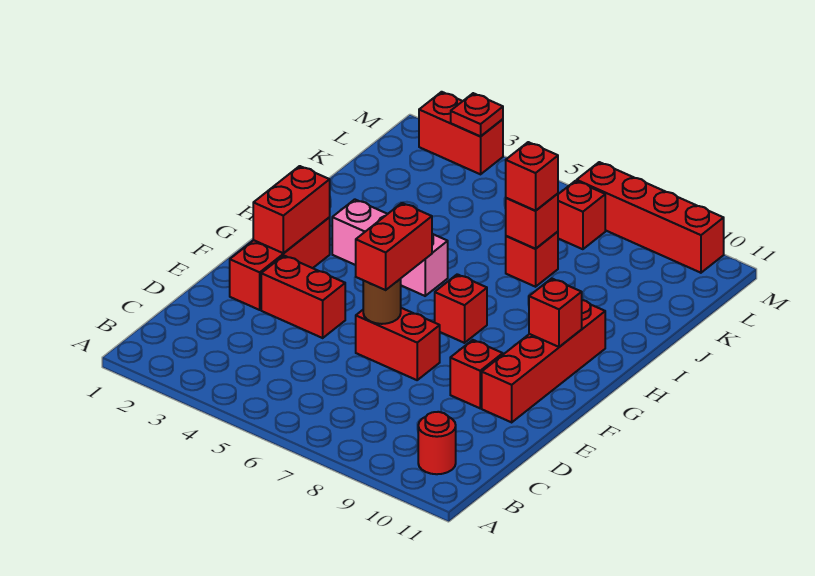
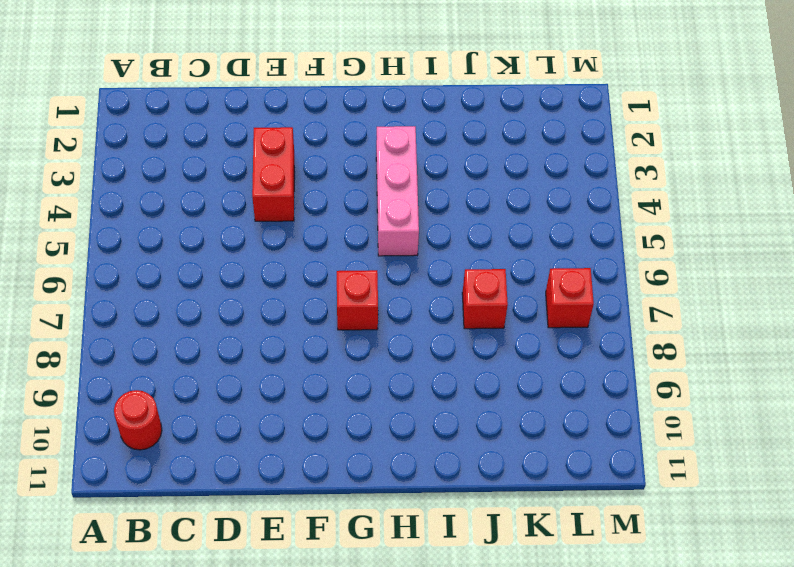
none -> red 1x3 brick [230,218,330,310]
none -> red 1x2 brick [356,308,440,380]
none -> red 1x1 brick [450,340,503,408]

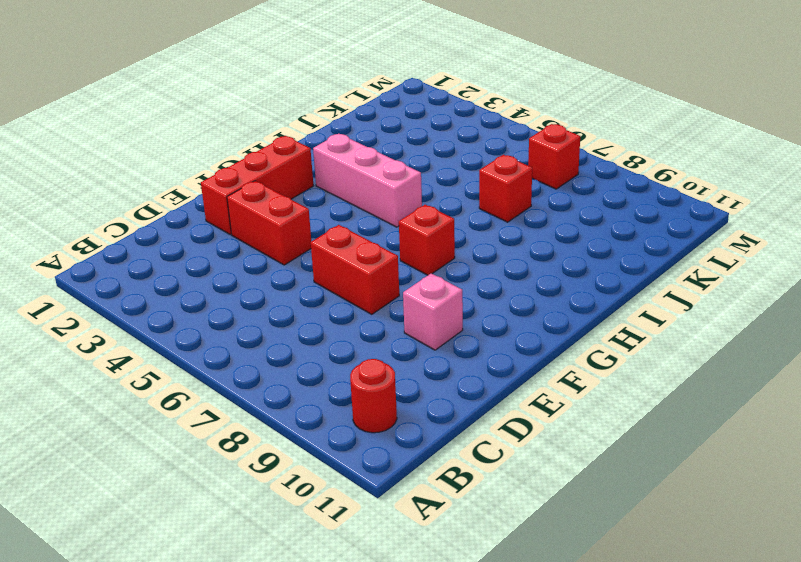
pink 1x1 brick [403,273,463,350] -> red 1x1 brick [450,340,503,408]
none -> red 1x4 brick [482,300,605,422]
none -> red 1x2 brick [419,92,503,174]
none -> red 1x4 brick [577,162,724,273]

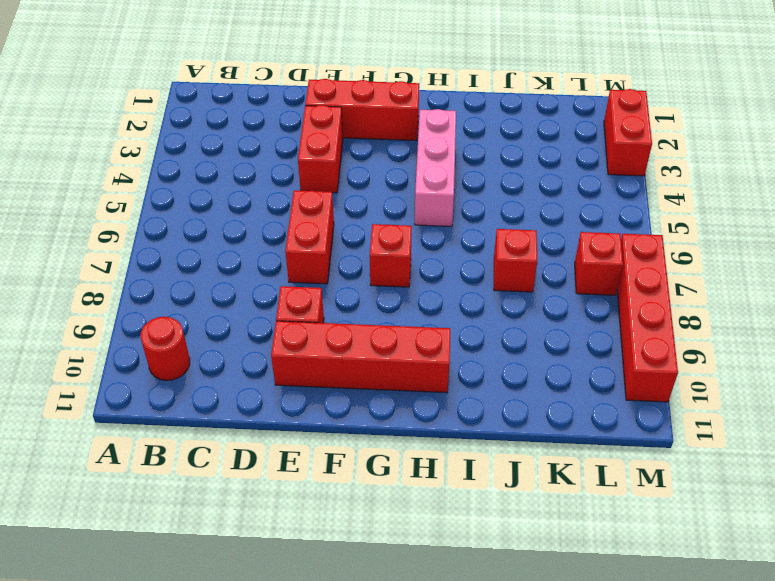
none -> brown 1x1 round brick [363,279,401,324]
none -> red 1x2 brick [253,166,330,253]
none -> red 1x1 brick [529,278,582,347]

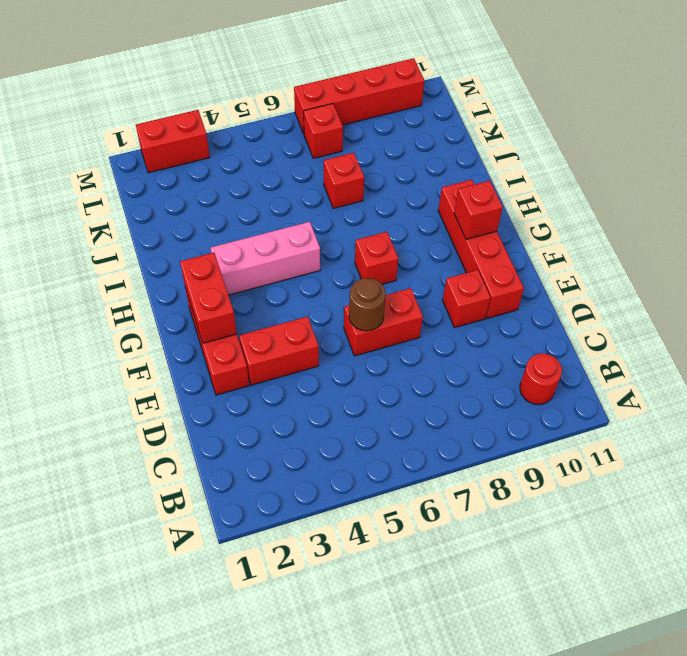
none -> red 1x1 brick [506,194,558,249]
none -> red 1x1 plate [451,93,503,136]
none -> red 1x2 brick [356,203,432,290]

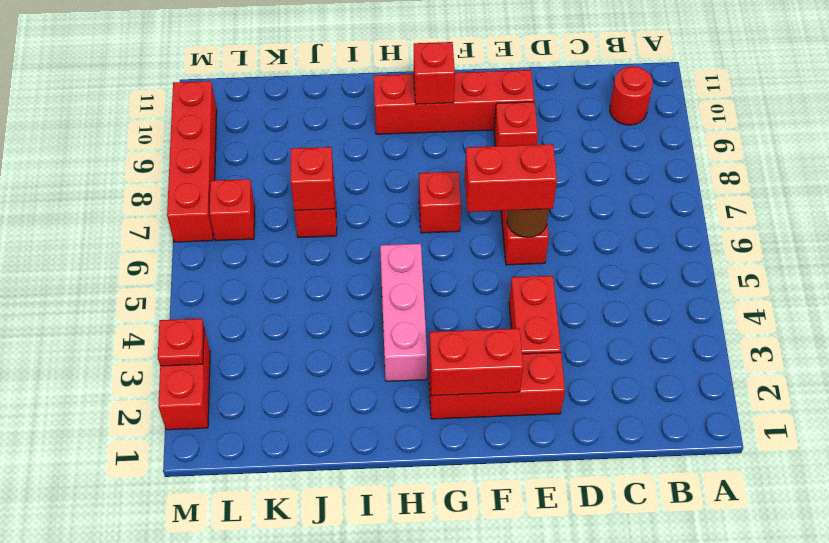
none -> red 1x1 brick [506,142,558,211]

